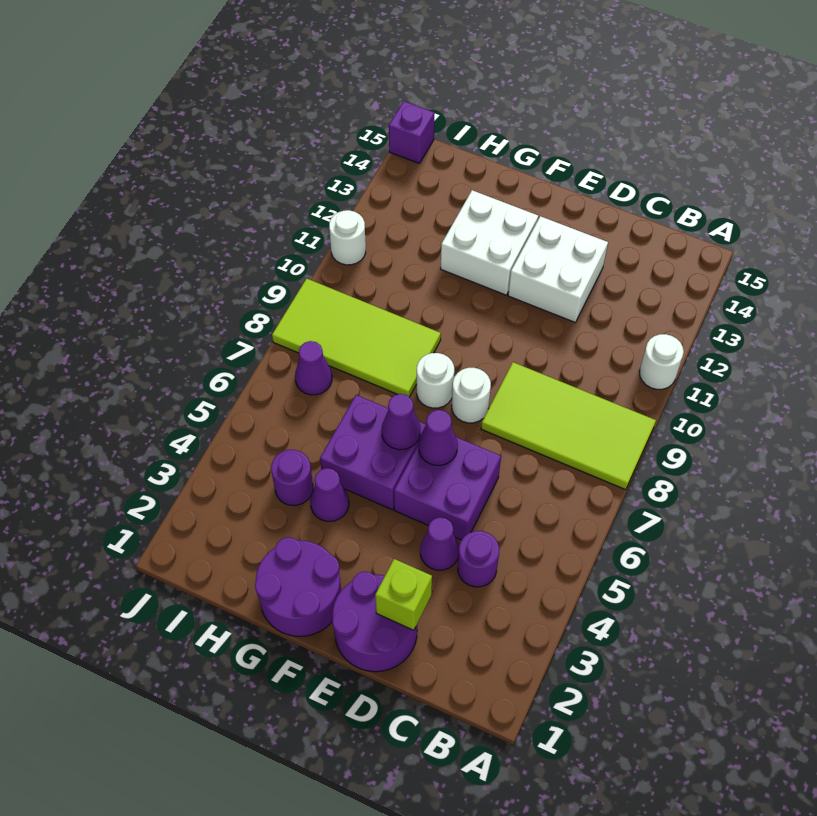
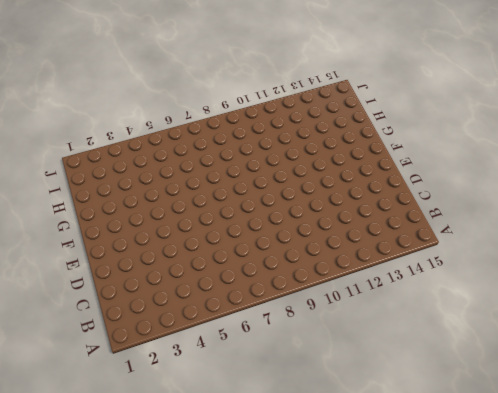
none -> lime 2x4 tile [481,362,656,490]
none -> white 1x1 round brick [639,334,684,389]
none -> purple 1x1 round brick [458,531,499,587]

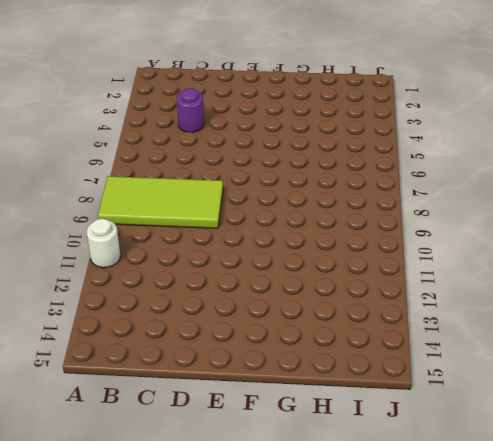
none -> purple 2x2 round brick [332,571,417,672]
none -> purple 1x1 cone [420,517,459,570]
none -> purple 2x2 brick [394,437,501,540]

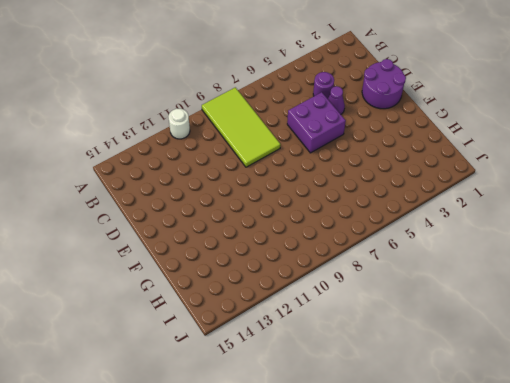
none -> white 2x2 brick [508,216,608,322]
none -> white 1x1 round brick [452,368,491,423]
none -> purple 2x2 round brick [255,537,341,636]

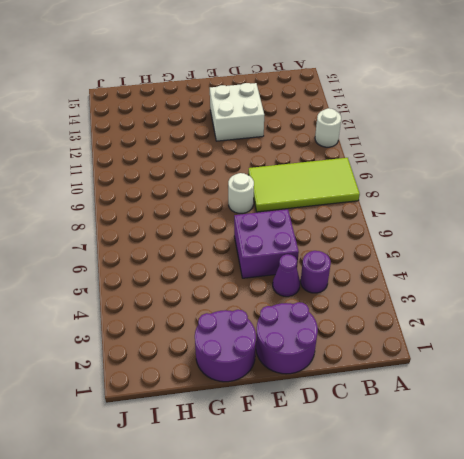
none -> purple 2x2 brick [320,395,426,510]
none -> white 1x1 round brick [417,353,454,408]
none -> white 2x2 brick [441,190,538,295]

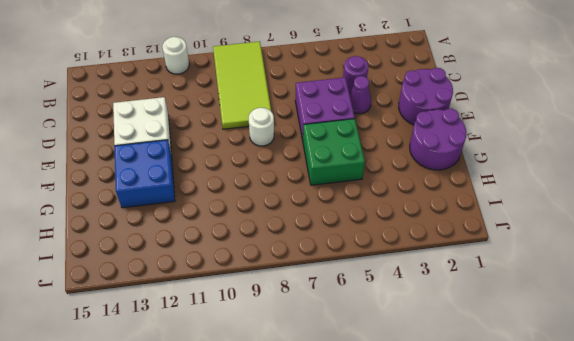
green 2x2 brick [303,119,365,185] -> purple 2x2 brick [320,395,426,510]
blue 2x2 brick [114,140,175,208] -> white 2x2 brick [441,190,538,295]
none -> white 1x1 round brick [417,353,454,408]
none -> purple 1x1 cone [310,468,349,521]
none -> lime 2x4 tile [272,279,441,397]

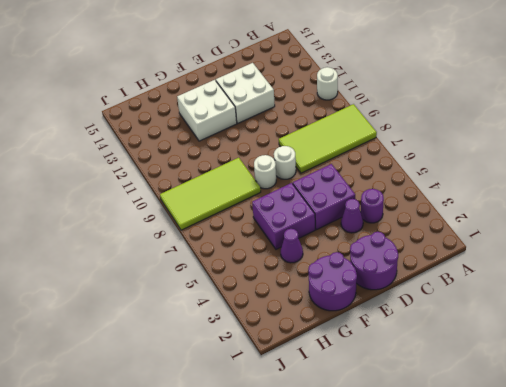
none -> purple 1x1 round brick [271,450,313,505]
none -> purple 1x1 cone [295,341,332,395]
none -> white 1x1 round brick [329,210,366,265]

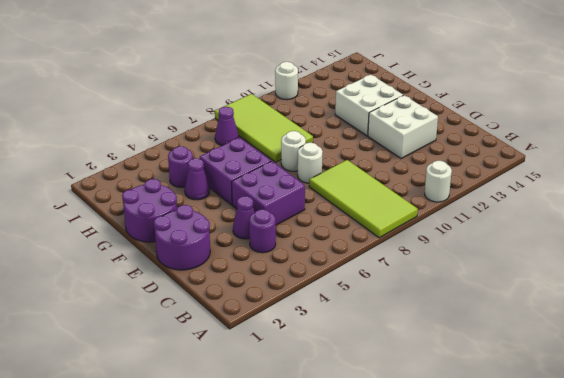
none -> purple 1x1 brick [389,101,434,164]
none -> lime 1x1 brick [375,559,432,630]
none -> purple 1x1 cone [419,410,458,465]

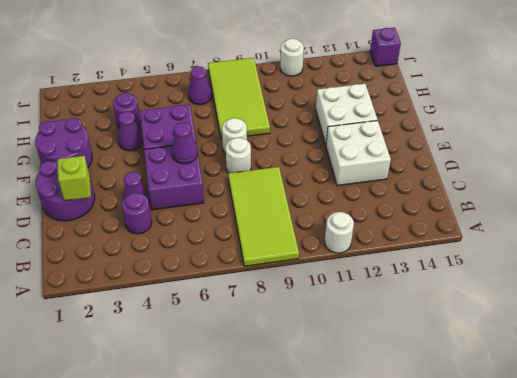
none -> purple 1x1 cone [382,394,420,450]

